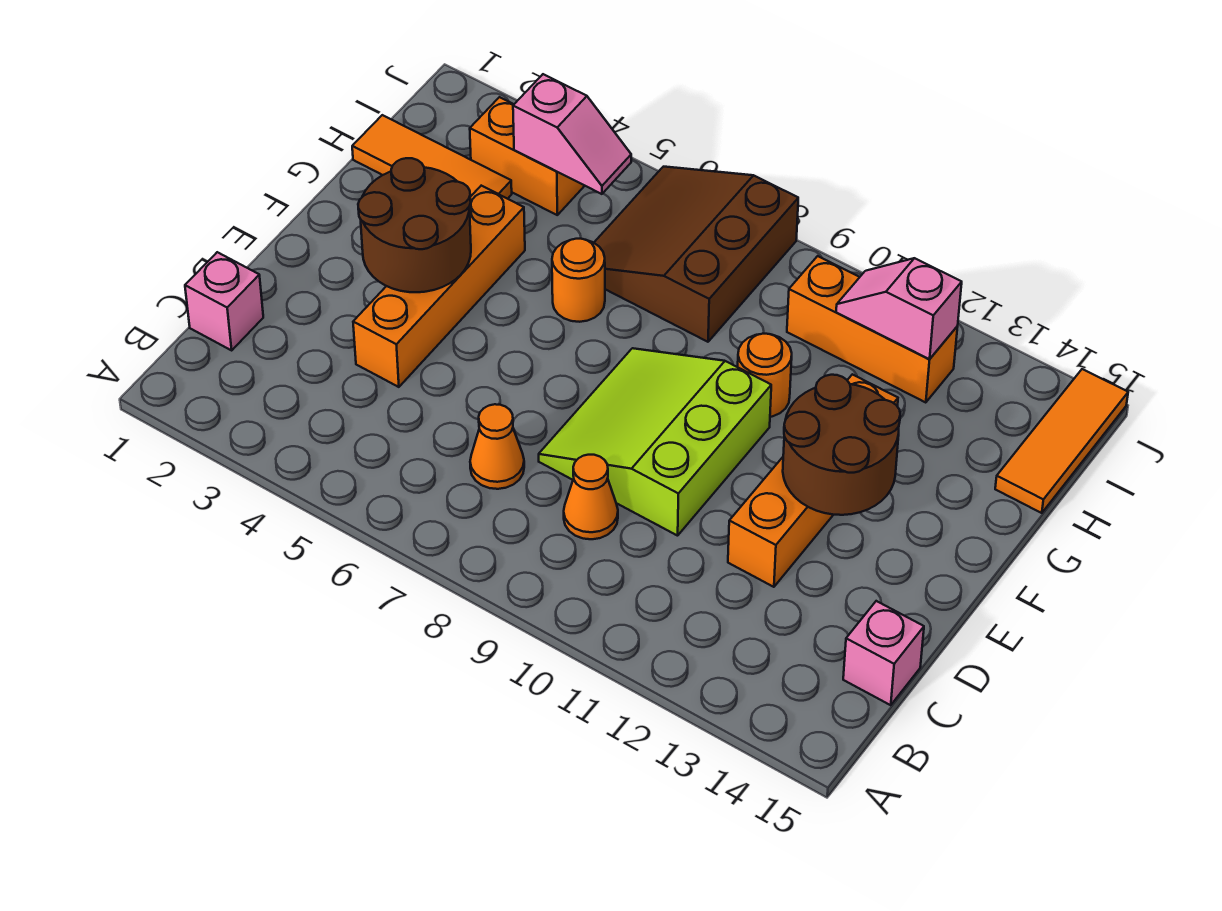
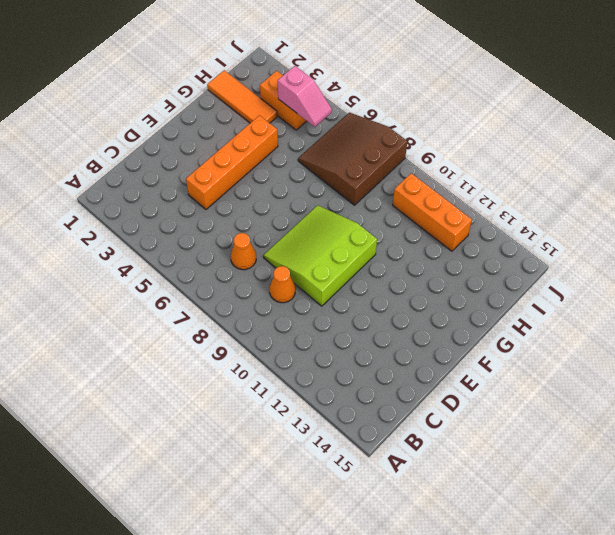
none -> pink 1x1 brick [185,252,263,350]
none -> pink 1x1 brick [843,601,924,705]
none -> orange 1x4 brick [728,374,898,587]

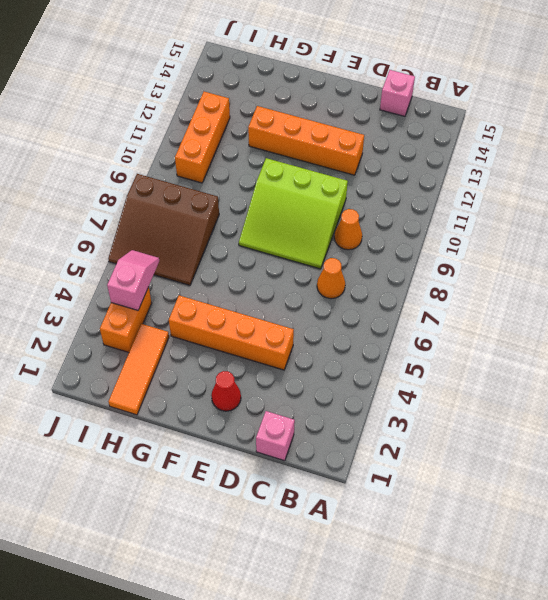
red 1x1 cone [211,371,241,411] -> none
none -> orange 1x1 round brick [552,239,605,322]
none -> orange 1x1 round brick [738,334,792,417]
none -> orange 1x3 tile [995,369,1128,513]

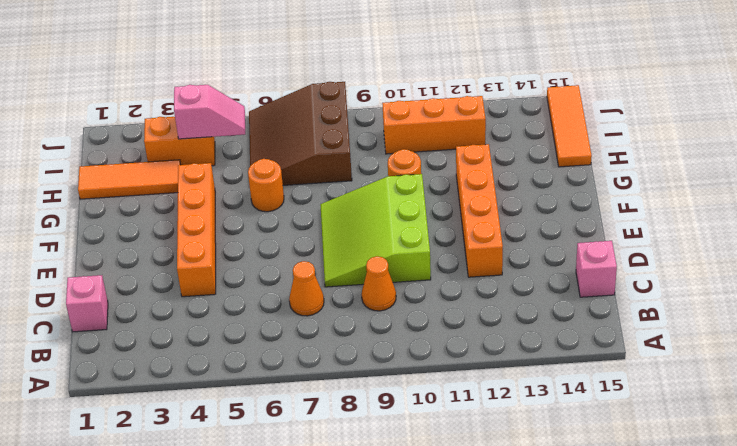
none -> brown 2x2 round brick [358,158,471,292]
none -> brown 2x2 round brick [783,375,900,515]
none -> pink 1x2 slope [836,258,962,359]

